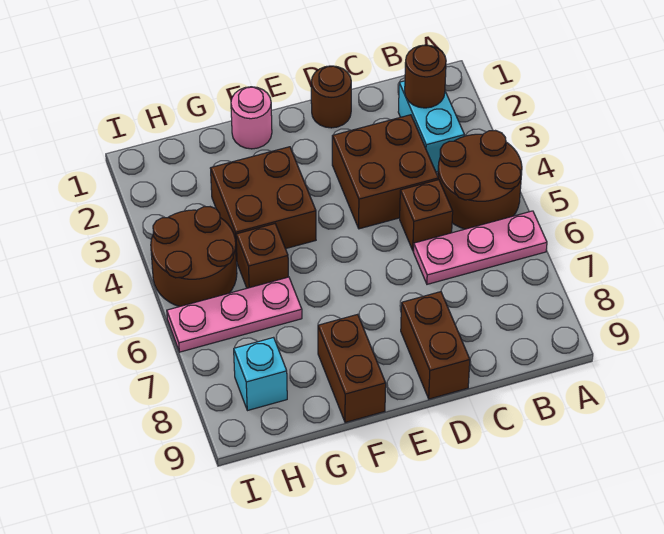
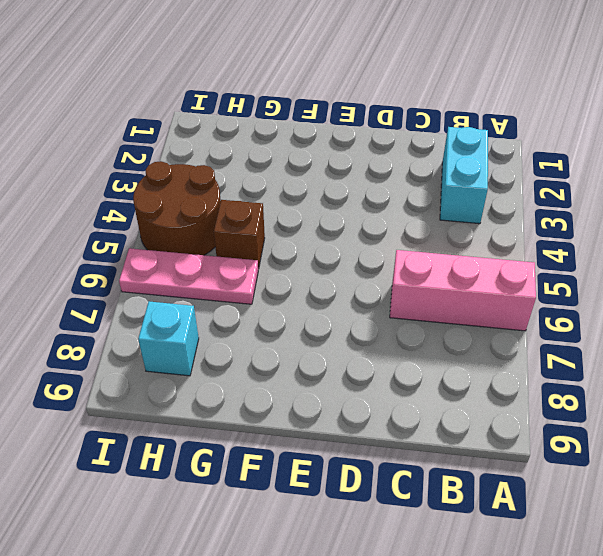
pink 1x3 brick [390,250,536,331] -> pink 1x3 plate [413,211,547,284]
none -> brown 2x2 round brick [438,131,522,229]
none -> brown 2x2 brick [332,115,438,229]
none -> brown 1x1 brick [400,180,453,251]

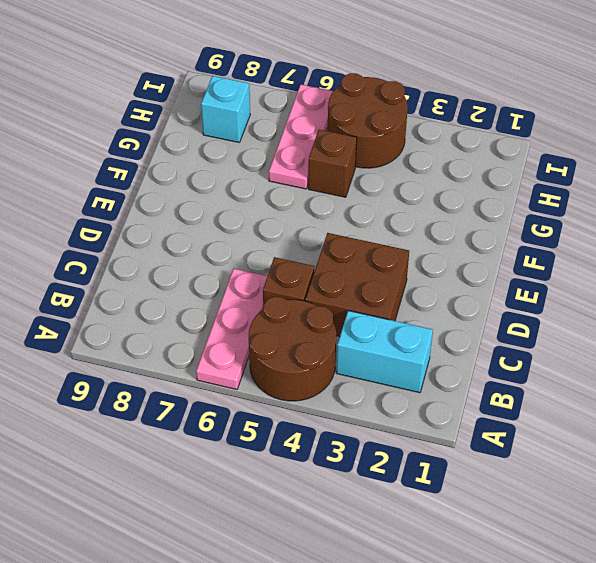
none -> brown 1x1 round brick [311,66,351,128]
none -> brown 1x2 brick [401,292,470,399]
none -> pink 1x1 round brick [231,87,272,149]

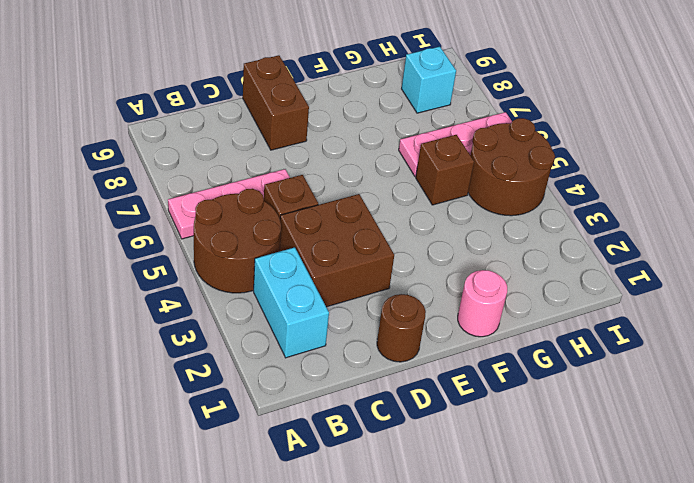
none -> brown 2x2 brick [211,147,316,261]
none -> brown 1x2 brick [318,314,386,423]
none -> brown 1x1 round brick [405,45,446,108]

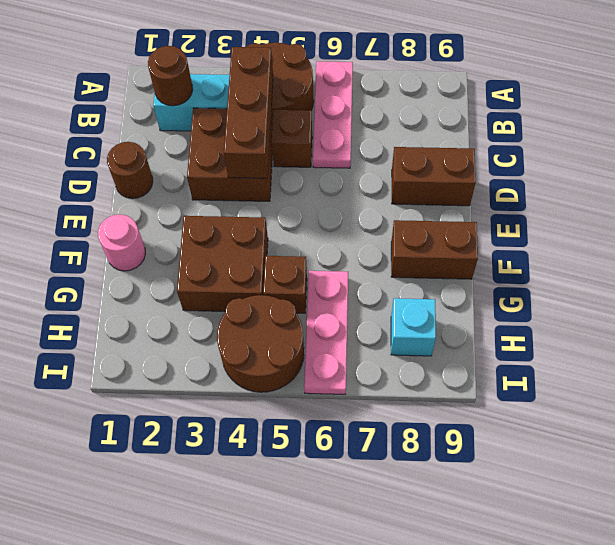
brown 1x3 brick [224,47,273,178] -> none

